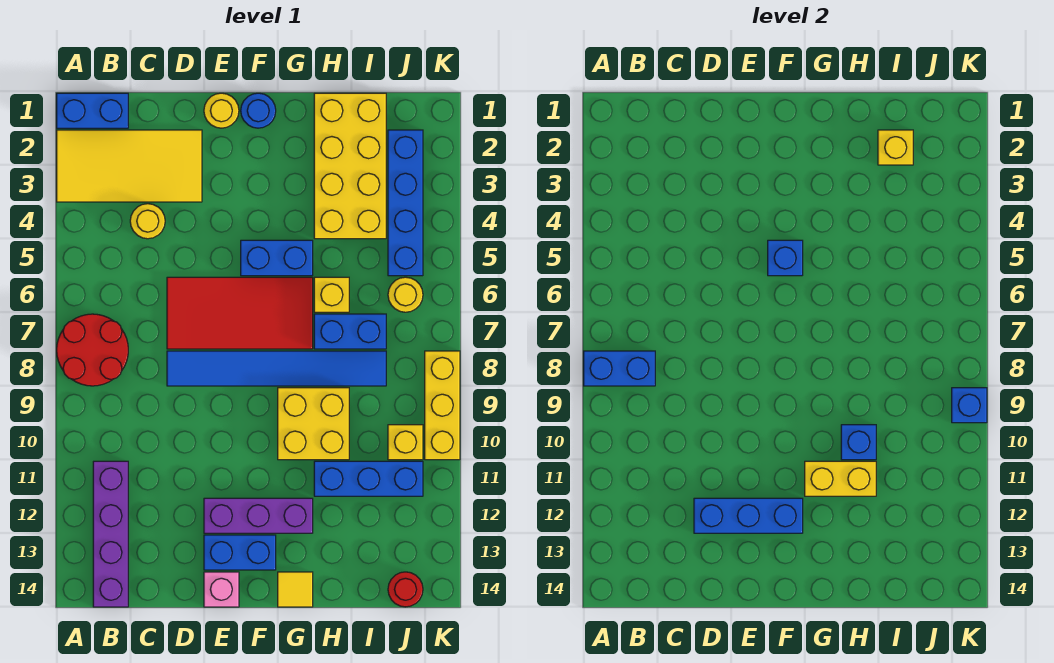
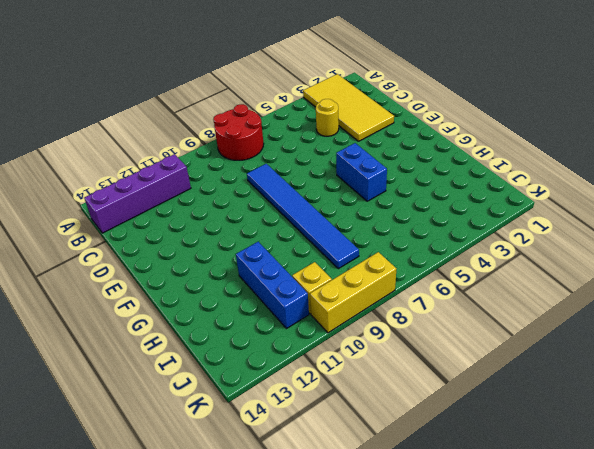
none -> blue 1x2 brick [57,93,128,128]
none -> red 2x4 tile [167,277,313,349]
none -> yellow 1x1 round brick [204,93,239,128]
none -> purple 1x3 brick [204,498,313,533]

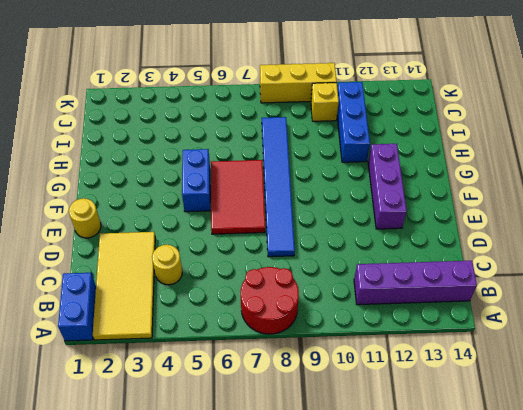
red 2x3 tile [211,160,265,234] -> red 2x4 tile [167,277,313,349]
none -> blue 1x2 brick [204,535,276,570]
none -> pink 1x1 brick [204,572,239,607]
none -> blue 1x1 round brick [241,93,276,128]
none -> yellow 2x2 brick [278,388,349,460]

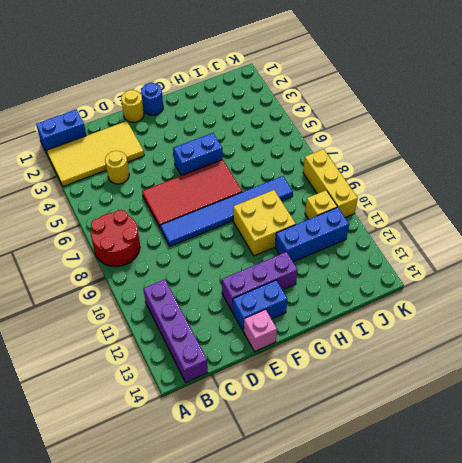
none -> yellow 1x1 tile [278,572,313,607]
none -> yellow 2x4 brick [314,93,386,239]
none -> yellow 1x1 brick [314,277,349,312]
none -> blue 1x2 brick [314,314,386,349]

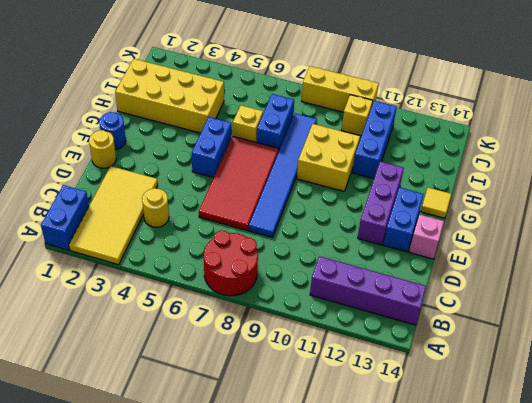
none -> blue 1x4 brick [388,130,423,276]
none -> yellow 1x1 round brick [388,277,423,312]
none -> red 1x1 round brick [388,572,423,607]
none -> blue 1x2 brick [584,351,655,386]

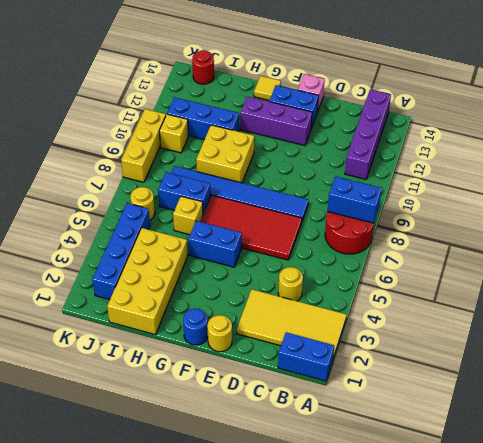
none -> blue 1x3 brick [694,498,803,533]
none -> blue 1x1 brick [768,240,803,276]
none -> yellow 1x2 brick [805,461,876,496]
none -> blue 1x1 brick [841,425,876,460]

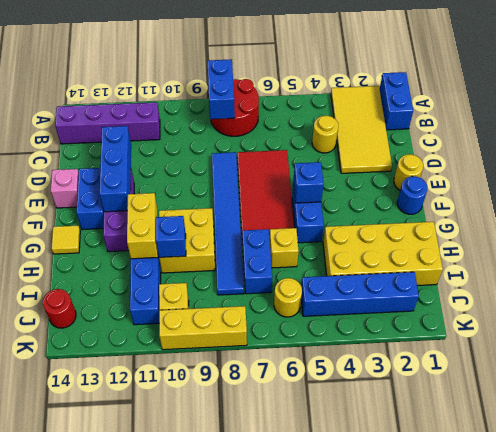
none -> yellow 1x1 brick [878,130,913,165]
none -> blue 1x1 brick [952,388,987,423]

